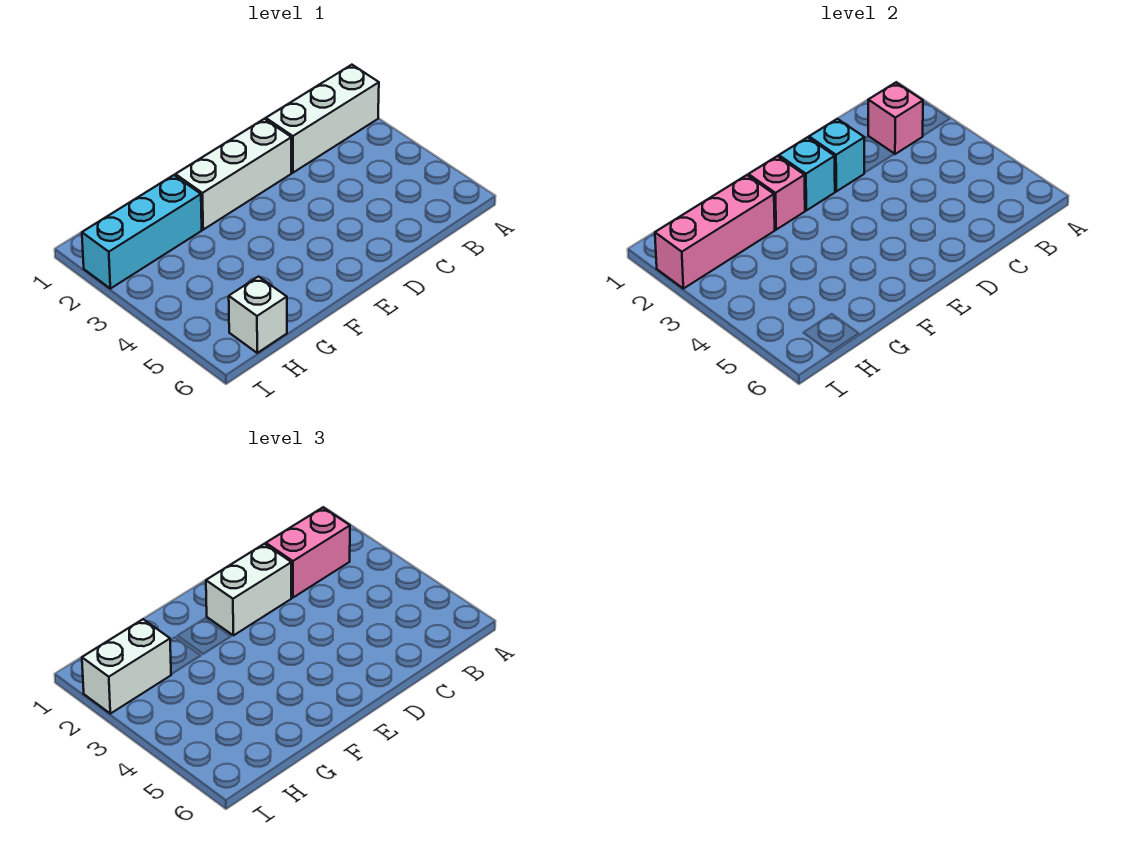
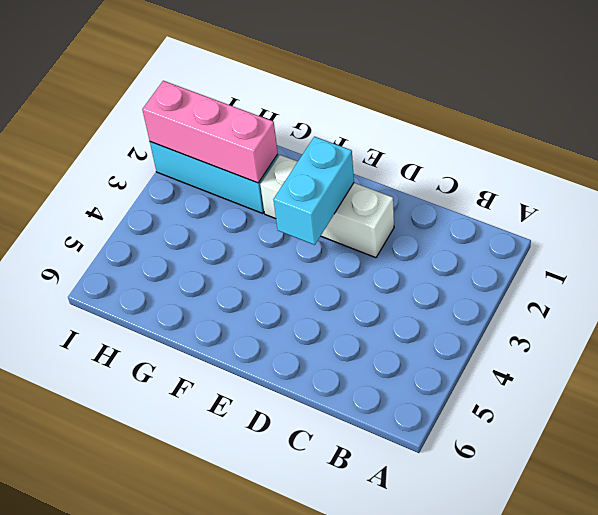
cyan 1x2 brick [274,137,354,245] -> cyan 1x1 brick [779,137,835,210]
none -> white 1x3 brick [266,65,379,173]
none -> white 1x1 brick [229,277,287,353]
none -> pink 1x1 brick [868,83,923,154]

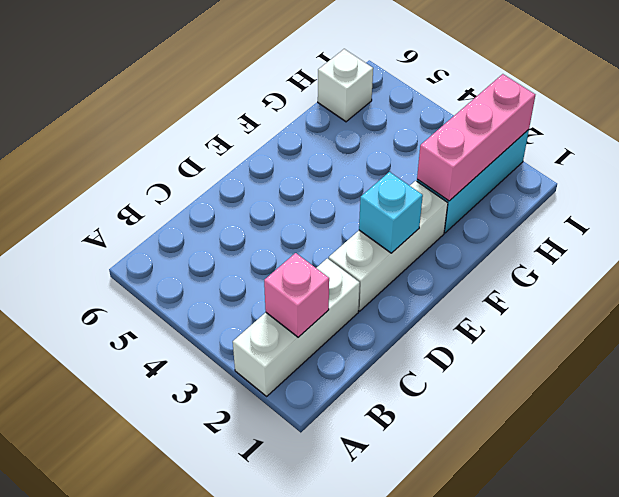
none -> cyan 1x1 brick [809,119,865,191]
none -> pink 1x1 brick [749,156,805,230]
none -> pink 1x2 brick [266,508,350,598]

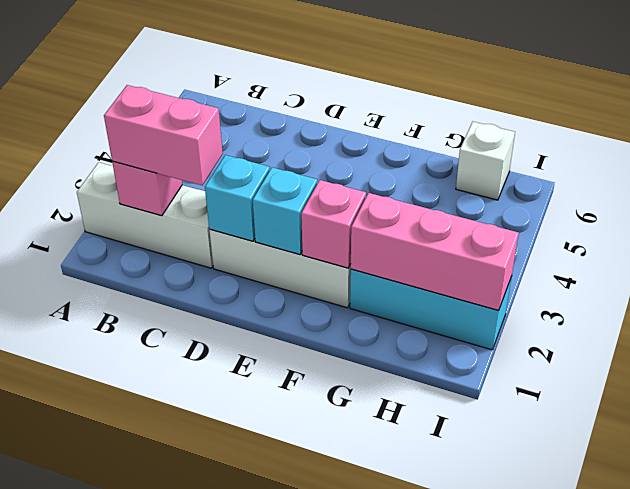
none -> white 1x2 brick [206,544,292,635]
none -> white 1x2 brick [82,619,171,714]

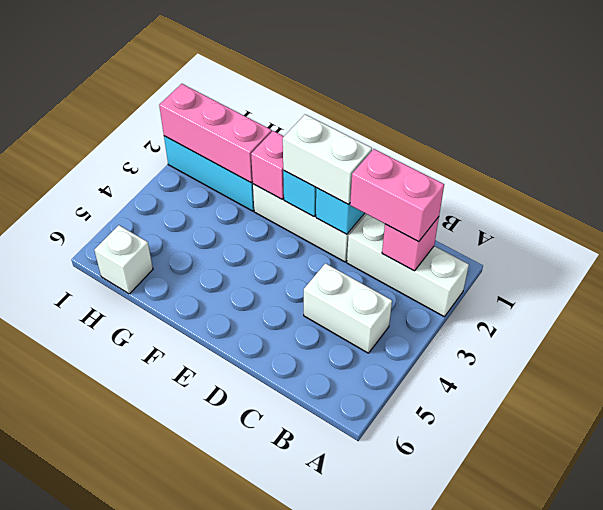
white 1x2 brick [304,263,392,353] -> white 1x2 brick moved to [82,619,171,714]

